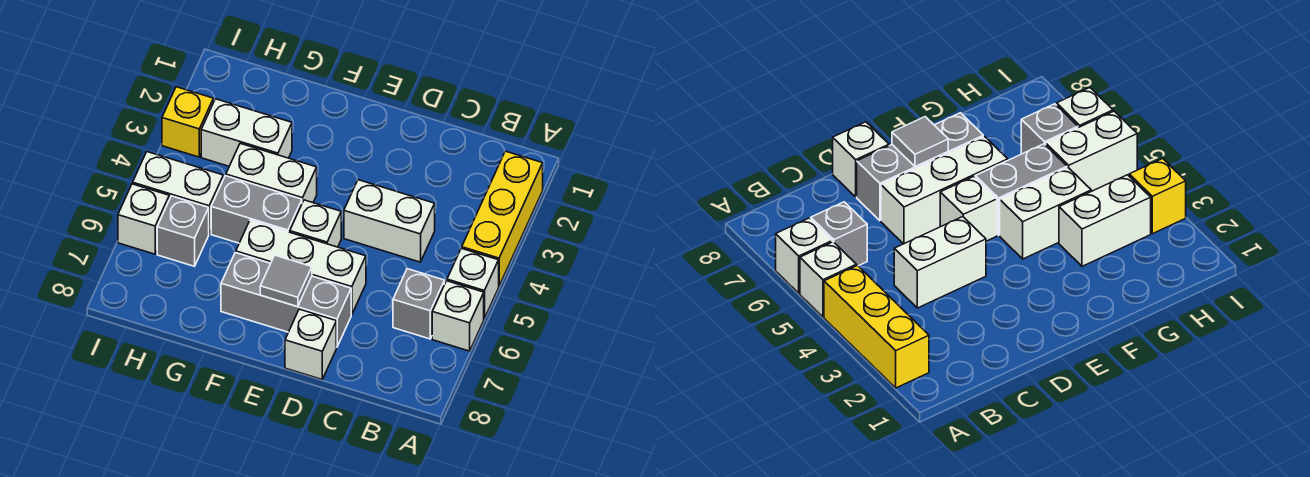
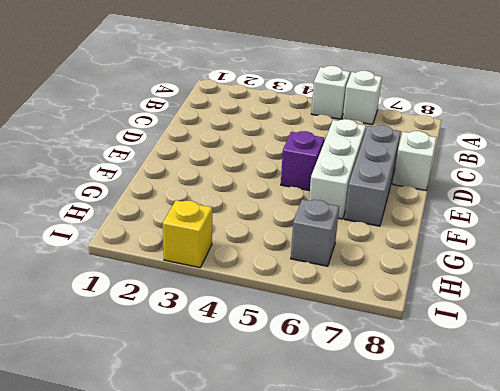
purple 1x1 brick [281,131,324,191] -> white 1x1 brick [290,200,341,247]
none -> yellow 1x3 brick [462,151,543,286]
none -> grey 1x1 brick [393,269,444,339]
none -> white 1x2 brick [344,180,435,262]

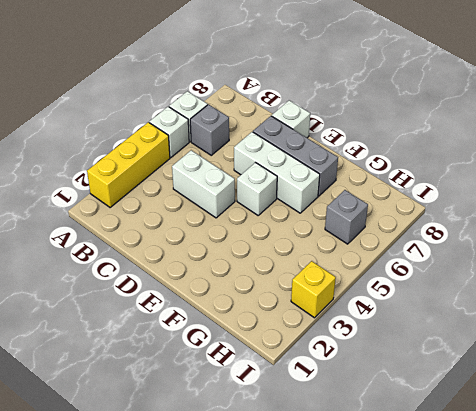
none -> white 1x2 brick [226,143,317,203]
none -> grey 1x2 brick [211,176,302,243]
none -> white 1x2 brick [201,99,292,166]

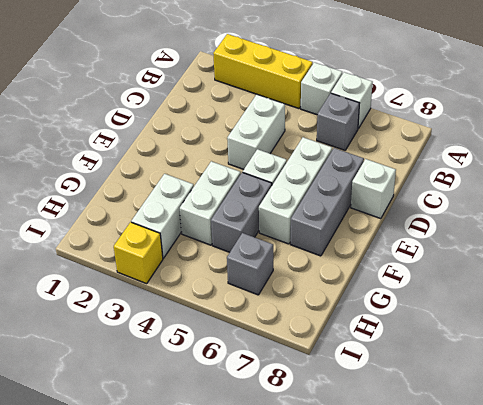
none -> white 1x2 brick [133,152,223,233]
none -> white 1x1 brick [118,184,169,254]
none -> grey 1x1 tile [260,255,312,307]

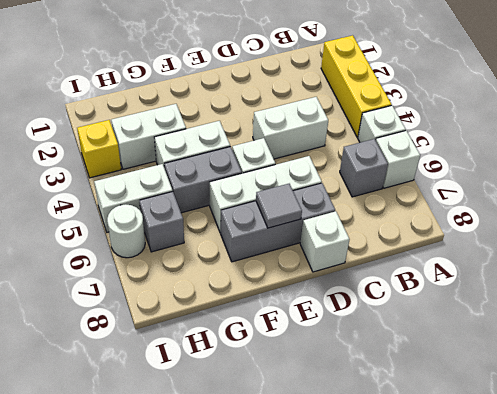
white 1x1 round brick [107,204,145,258] -> white 1x1 brick [118,184,169,254]

